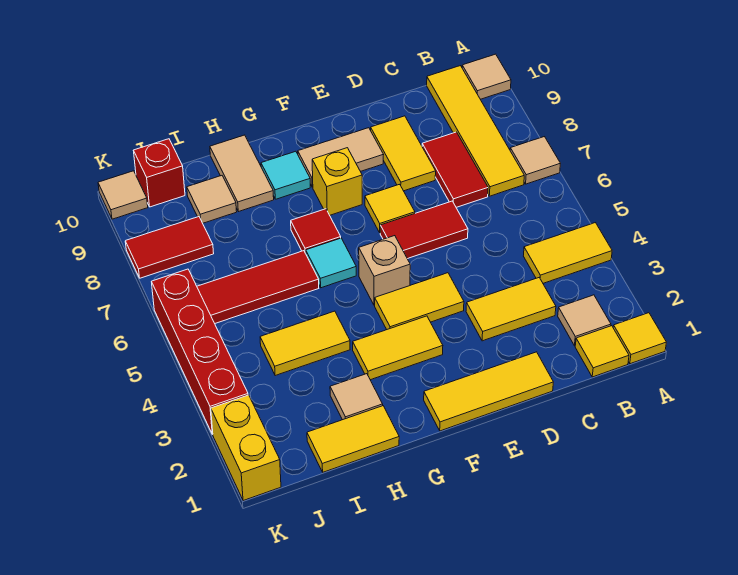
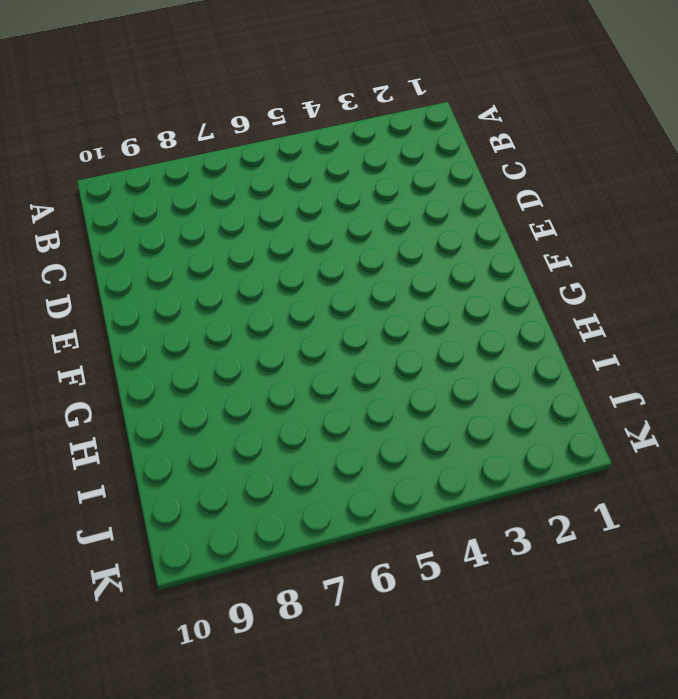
none -> yellow 1x1 tile [613,313,666,364]
none -> yellow 1x2 tile [524,223,612,283]
none -> tan 1x1 tile [510,137,560,184]
none -> tan 1x1 tile [462,54,511,99]

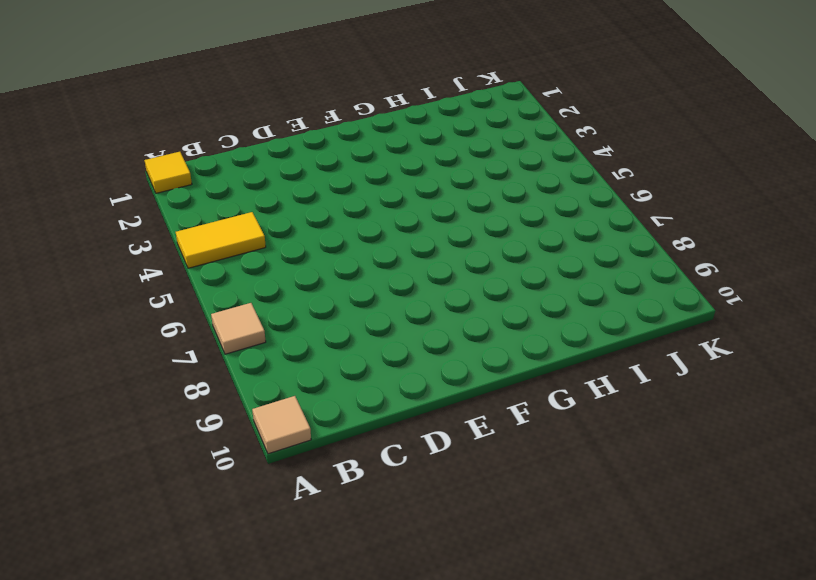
none -> yellow 1x1 tile [575,326,629,377]
none -> tan 1x1 tile [558,295,611,346]
none -> yellow 1x4 tile [427,66,524,196]
none -> yellow 1x2 tile [466,278,556,341]

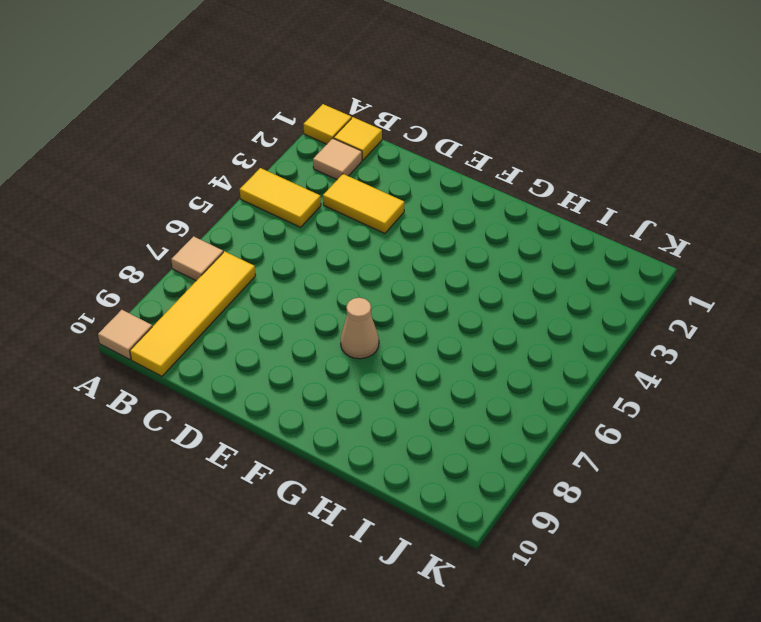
tan 1x1 cone [341,298,379,359] -> none
none -> red 1x2 tile [422,132,488,207]
none -> yellow 1x3 tile [424,352,553,431]
none -> red 1x2 tile [380,201,468,259]
none -> yellow 1x2 tile [371,116,436,191]

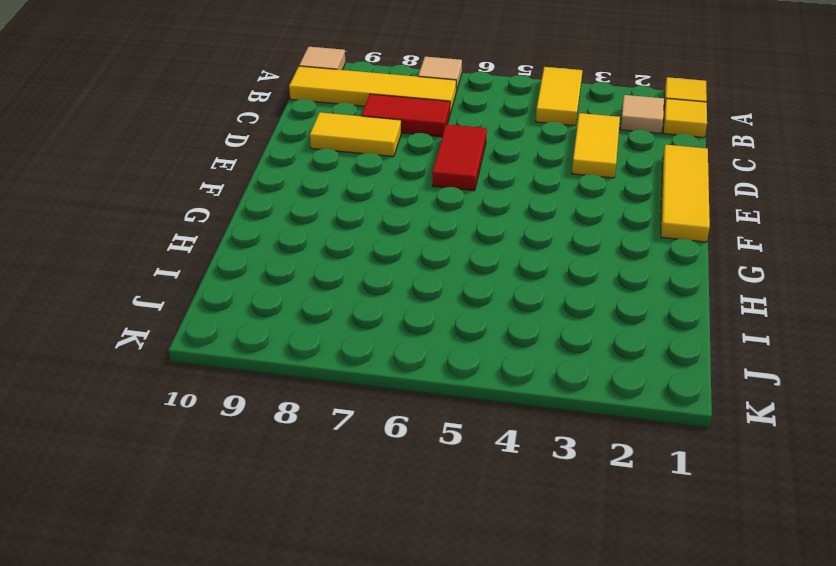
none -> yellow 1x2 tile [375,273,464,329]
none -> yellow 1x1 tile [365,184,415,232]
none -> tan 1x2 tile [298,128,384,187]
none -> yellow 1x2 tile [353,316,443,380]

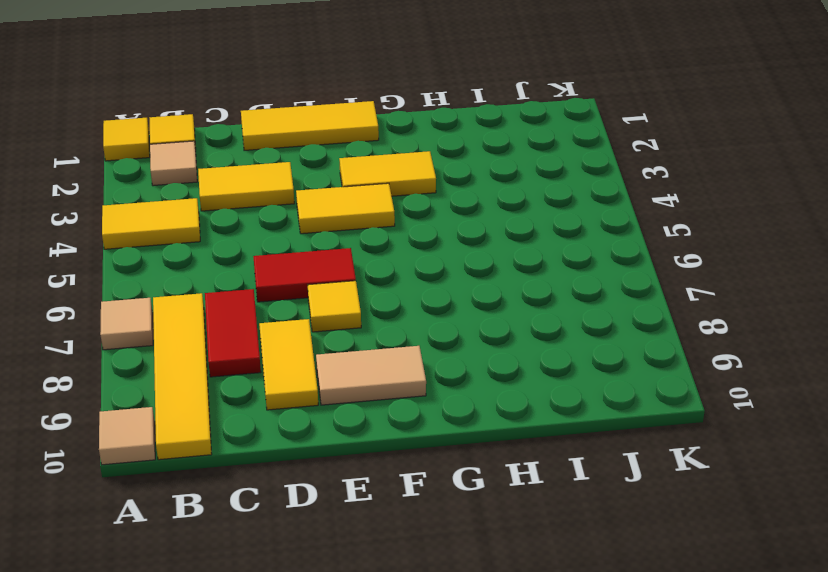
none -> tan 1x1 brick [359,236,410,305]
none -> yellow 1x1 brick [312,148,362,215]
none -> cyan 1x1 tile [306,238,356,288]
none -> red 1x1 tile [291,209,341,254]

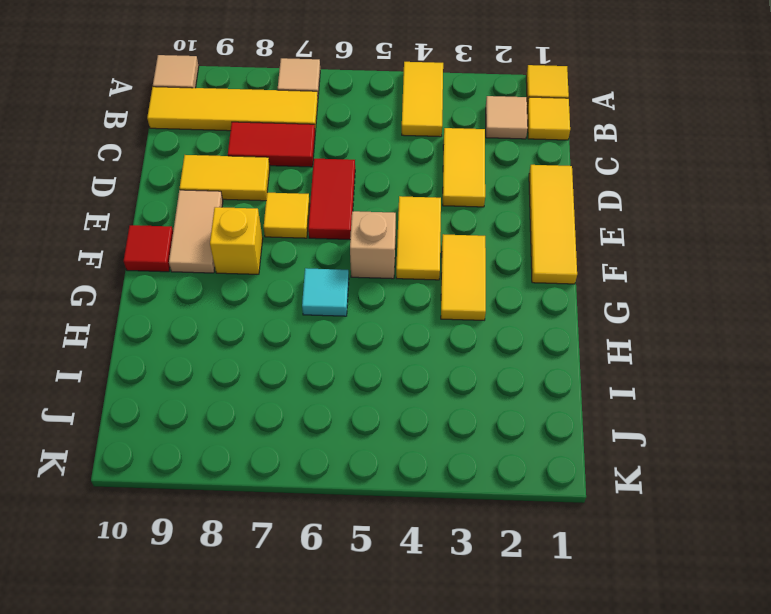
red 1x1 tile [124,225,173,272] -> red 1x1 tile moved to [291,209,341,254]
none -> cyan 1x1 tile [261,151,310,199]
none -> yellow 1x2 tile [307,406,399,472]
none -> tan 1x1 tile [330,374,383,420]
none -> yellow 1x2 tile [260,311,350,376]

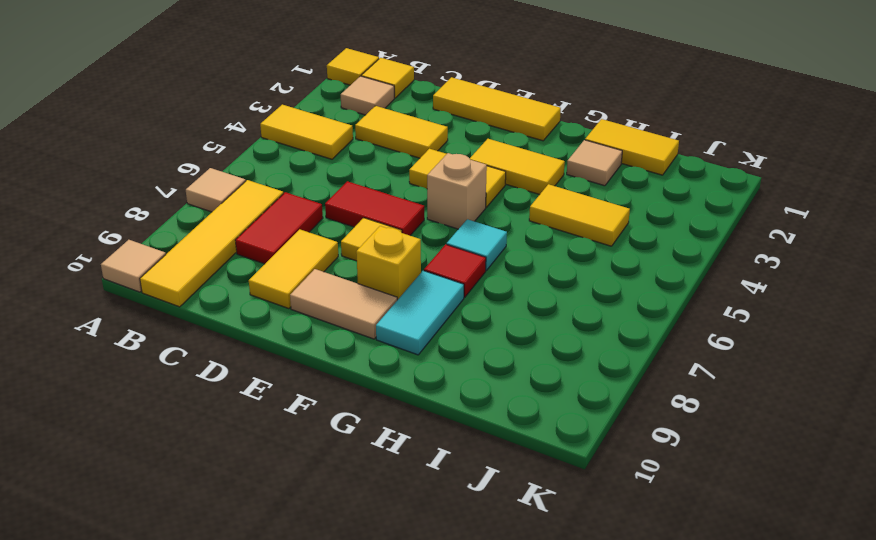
cyan 1x2 tile [376,271,464,355] -> cyan 1x1 tile [261,151,310,199]
none -> red 1x3 tile [197,251,319,323]
none -> tan 1x2 tile [210,135,274,212]
none -> tan 1x1 tile [187,176,237,223]
none -> red 1x2 tile [125,217,214,278]

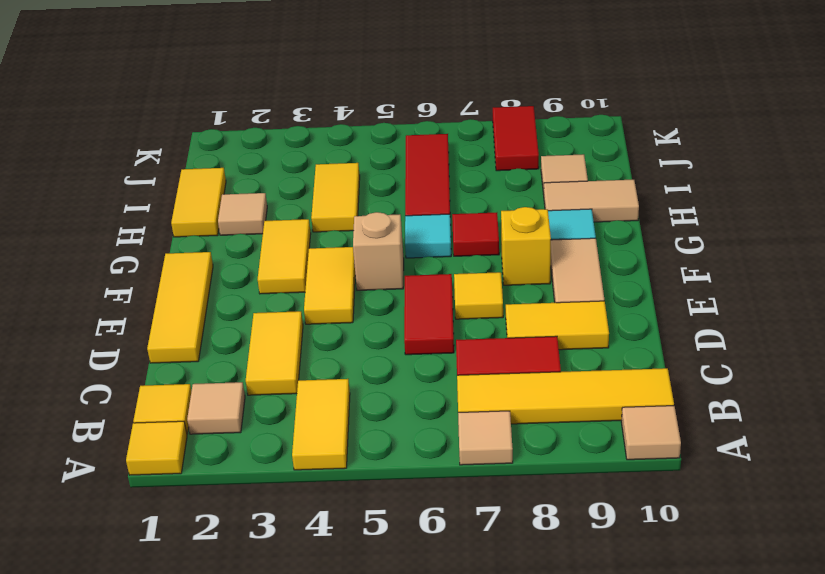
none -> red 1x1 brick [133,139,185,207]
none -> yellow 1x2 brick [211,395,281,501]
none -> red 1x4 brick [152,269,248,434]
none -> tan 1x1 tile [98,171,148,219]

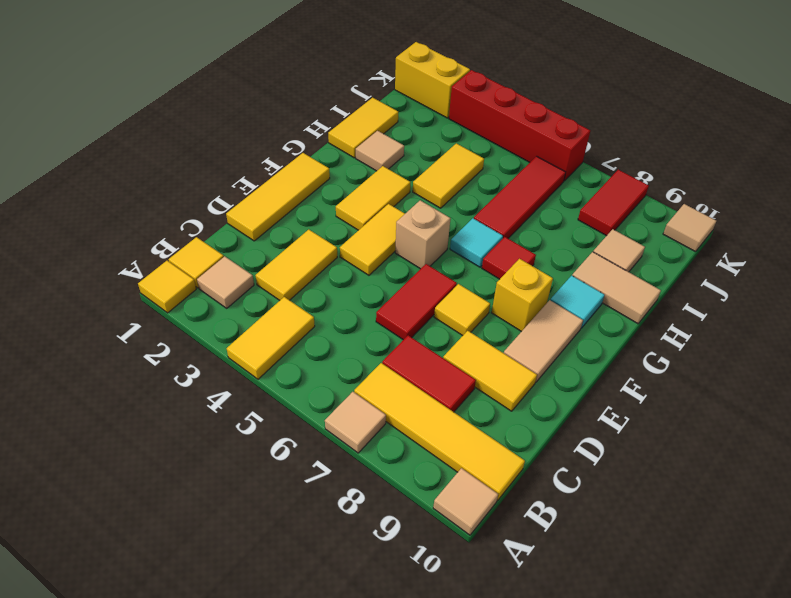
none -> red 1x1 brick [133,139,185,207]

